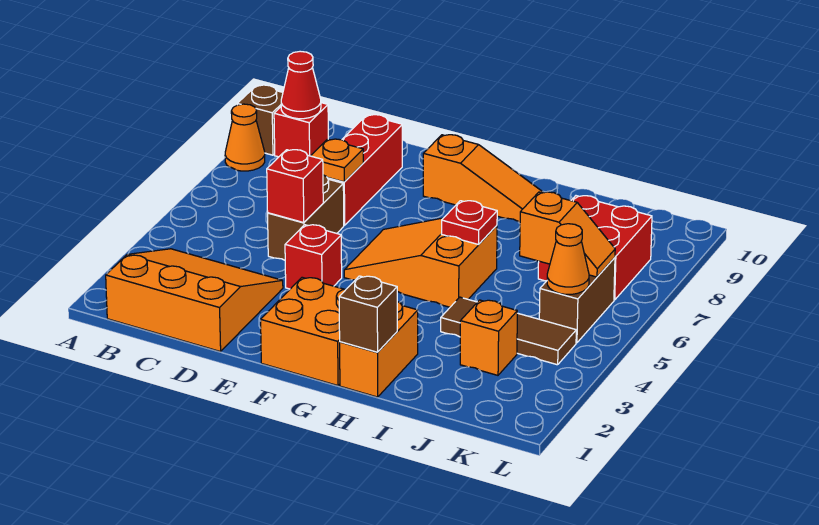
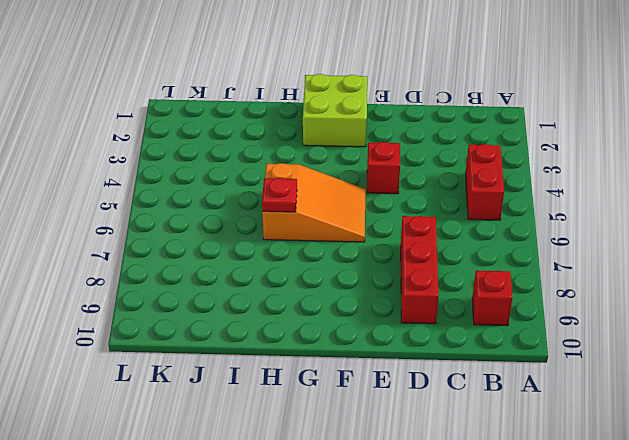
red 1x2 brick [466,144,504,220] -> none
lime 2x2 brick [303,74,367,147] -> orange 2x2 brick [261,277,346,386]
none -> orange 1x1 cone [225,104,265,171]
none -> brown 1x1 brick [237,85,283,155]
none -> orange 3x3 slope [106,249,283,352]

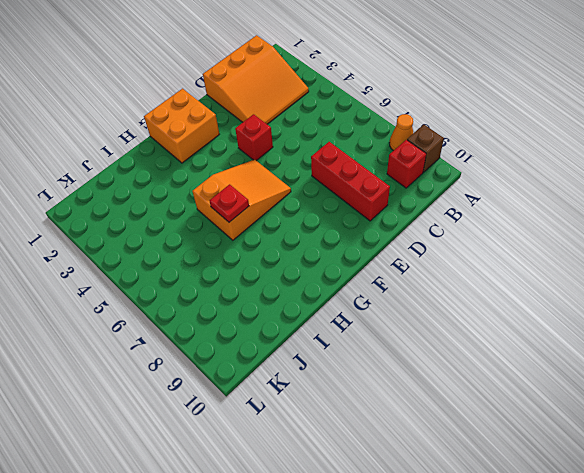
none -> brown 1x2 brick [268,175,344,260]
none -> orange 1x3 slope [423,135,544,222]
none -> orange 1x2 brick [340,302,418,397]

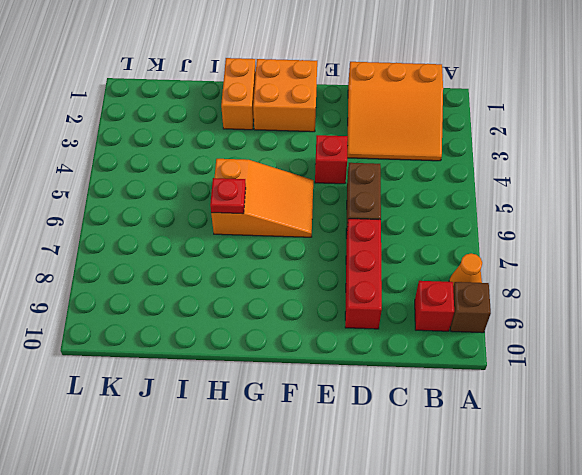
none -> orange 1x3 slope [423,135,544,222]
none -> brown 1x3 tile [441,297,576,365]
none -> orange 1x1 brick [460,300,517,375]

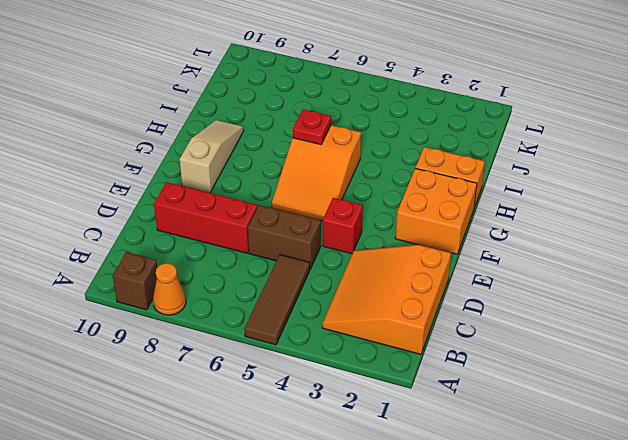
brown 1x3 tile [244,255,310,345] -> brown 1x3 tile moved to [441,297,576,365]
tan 1x3 slope [180,120,244,193] -> orange 1x3 slope [423,135,544,222]
none -> red 1x1 brick [274,103,328,157]
none -> orange 1x1 brick [460,300,517,375]
none -> red 2x2 brick [538,196,652,300]

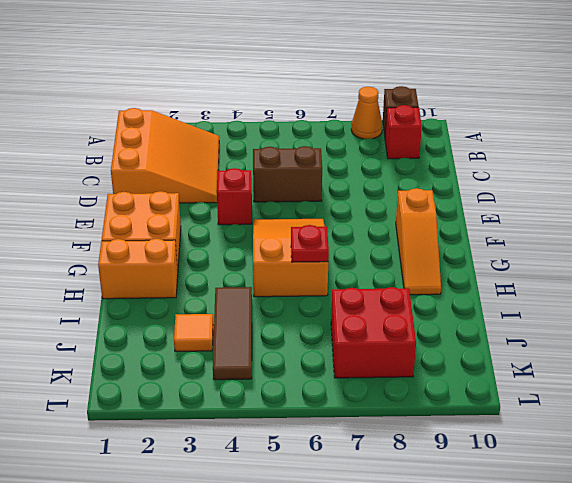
orange 1x1 tile [174,314,213,351] -> orange 1x1 brick [460,300,517,375]
none -> red 1x3 brick [327,115,402,225]
none -> brown 1x2 brick [539,258,615,343]
none -> red 1x1 cone [281,51,321,119]

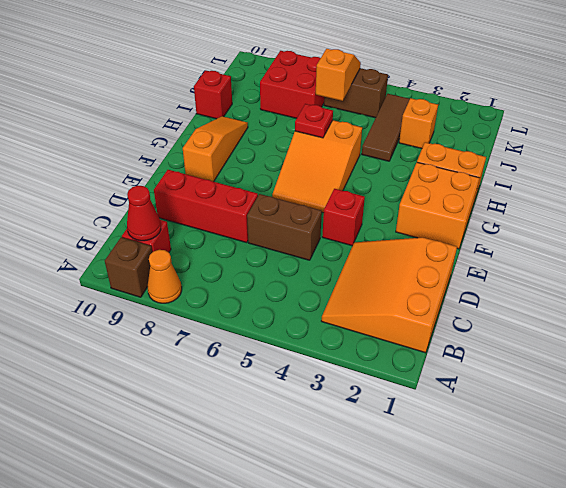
red 1x1 brick [194,70,232,119] -> red 1x1 brick moved to [267,150,323,223]
none -> orange 1x1 plate [311,139,363,182]
none -> brown 1x1 brick [339,276,397,352]
none -> orange 1x1 cone [547,224,589,294]

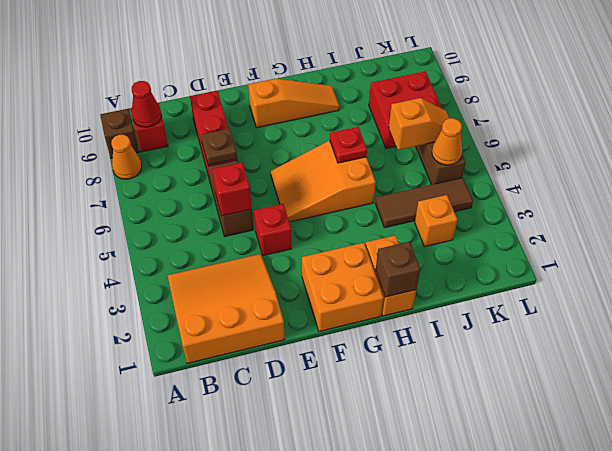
brown 1x1 plate [201,129,237,165] -> orange 1x1 plate [311,139,363,182]

